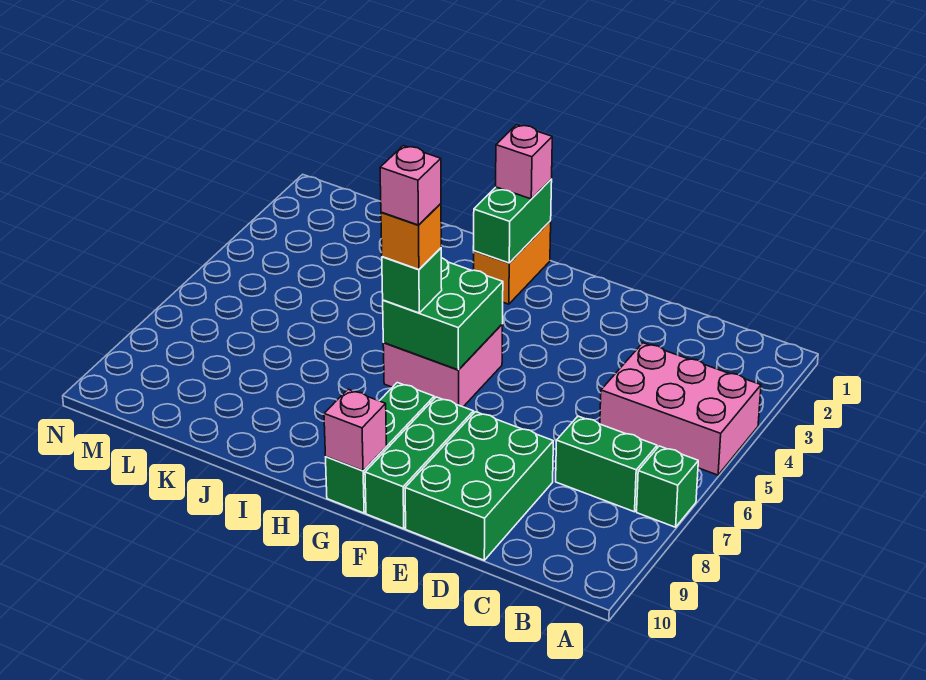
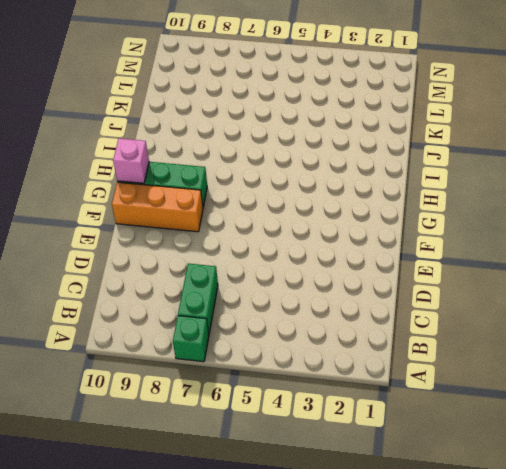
orange 1x3 brick [112,182,203,232] -> green 1x3 brick [365,397,474,529]
none -> pink 2x3 brick [600,343,761,475]
none -> green 2x3 brick [405,412,553,560]
none -> pink 2x2 brick [383,324,503,407]

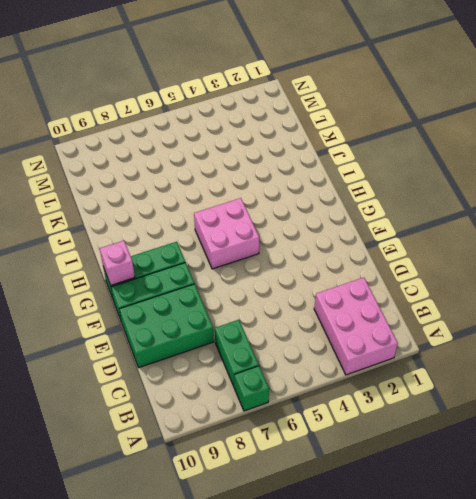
pink 2x3 brick [314,278,398,375] -> pink 2x3 brick moved to [600,343,761,475]
none -> orange 1x2 brick [474,221,551,304]
none -> green 2x2 brick [383,258,503,370]
none -> green 1x2 brick [474,179,552,263]

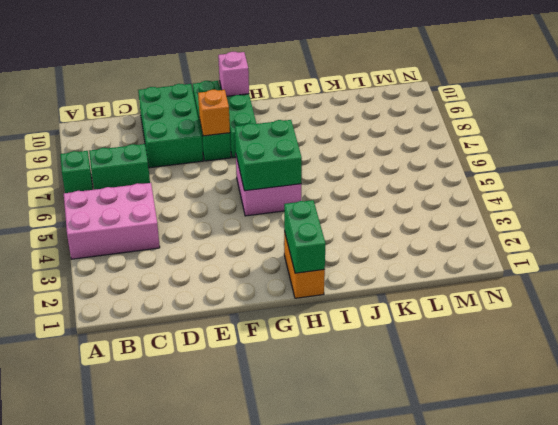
orange 1x1 brick [198,90,230,136] -> orange 1x1 brick moved to [381,204,441,269]
none -> pink 1x1 brick [496,125,552,199]
none -> green 1x1 brick [382,248,442,313]
none -> pink 1x1 brick [380,146,441,225]

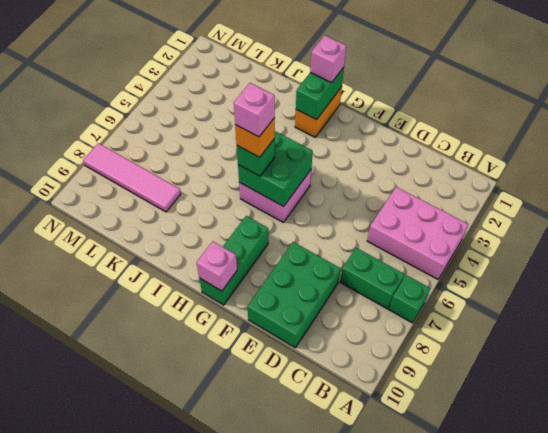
pink 1x4 tile [83,143,181,212] -> none
none -> green 1x3 brick [365,397,474,529]

